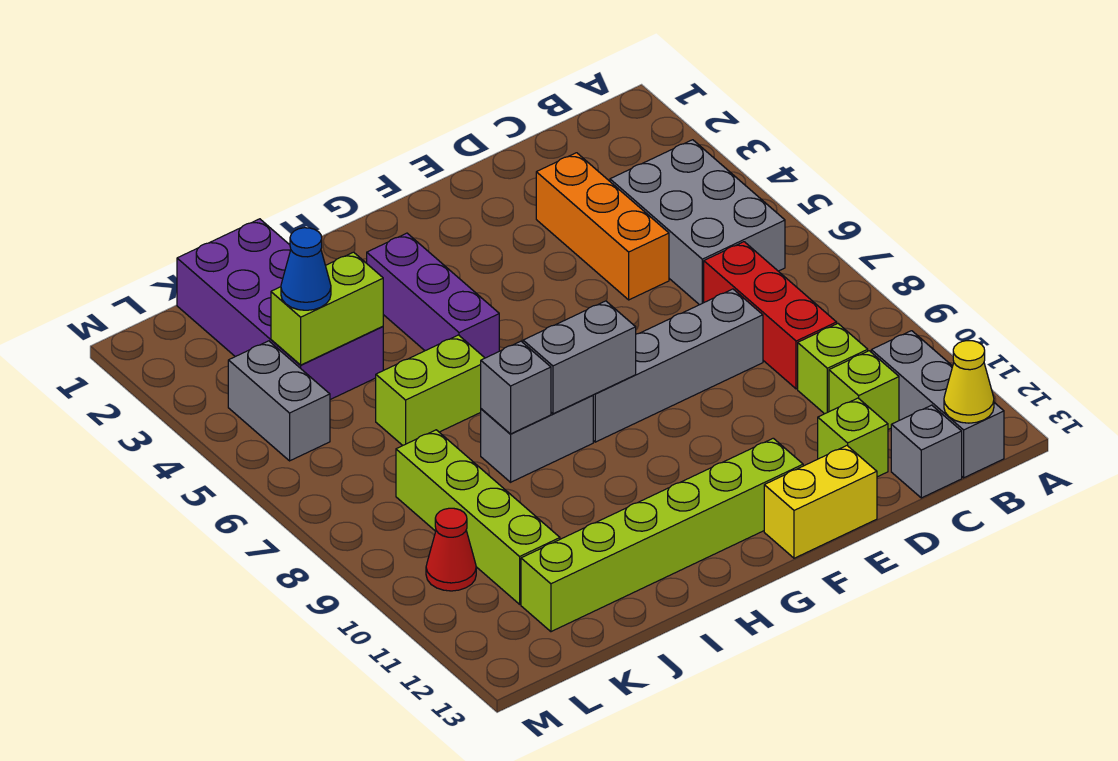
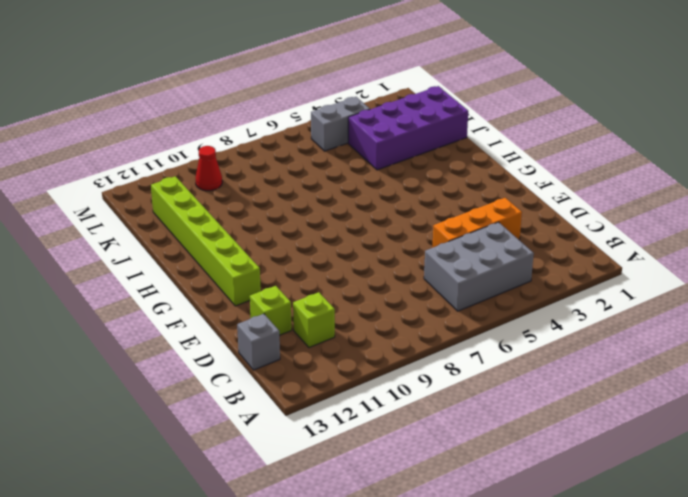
none -> grey 1x3 brick [871,331,1004,478]
none -> red 1x3 brick [704,242,837,389]
none -> lime 1x1 brick [798,324,868,414]

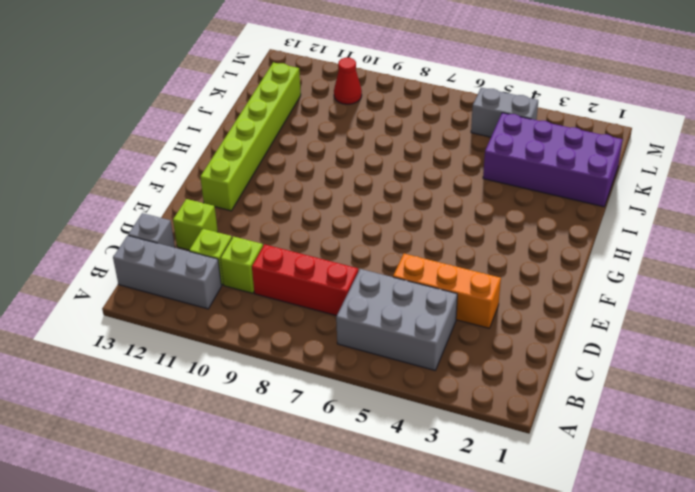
none -> grey 1x4 brick [593,289,763,442]
none -> yellow 1x2 brick [764,446,877,558]
none -> purple 1x3 brick [367,233,499,358]

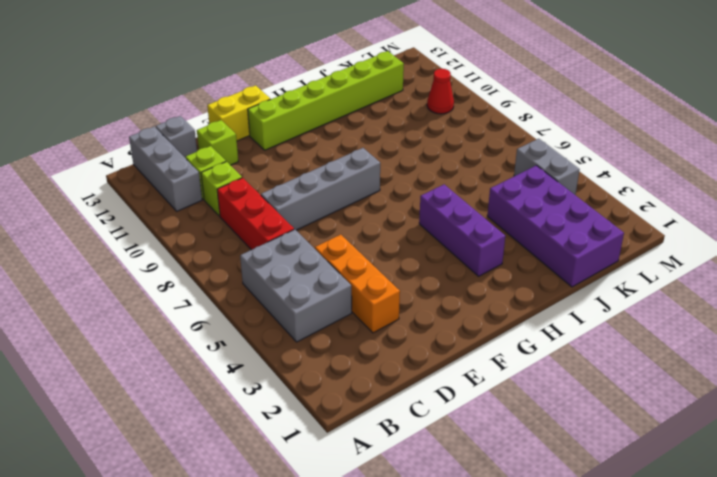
none -> grey 1x2 brick [481,395,593,482]
none -> lime 1x2 brick [376,335,484,445]
none -> lime 1x4 brick [396,430,560,604]

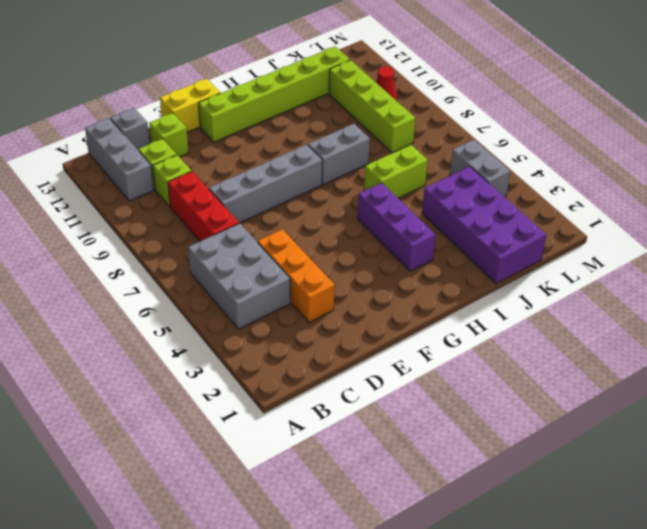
none -> yellow 1x1 cone [944,341,994,423]
none -> grey 1x2 brick [523,301,636,414]
none -> grey 1x1 brick [481,341,551,434]

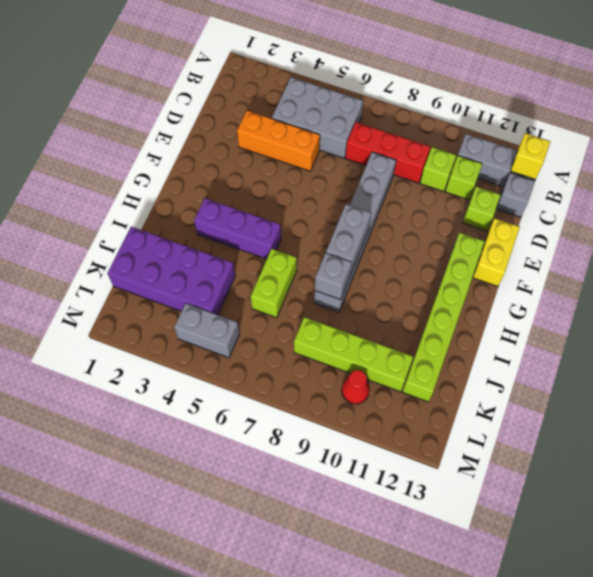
yellow 1x1 brick [511,133,550,179] -> yellow 1x1 cone [944,341,994,423]
none -> lime 1x2 brick [271,252,383,365]
none -> blue 1x1 cone [281,228,331,310]

